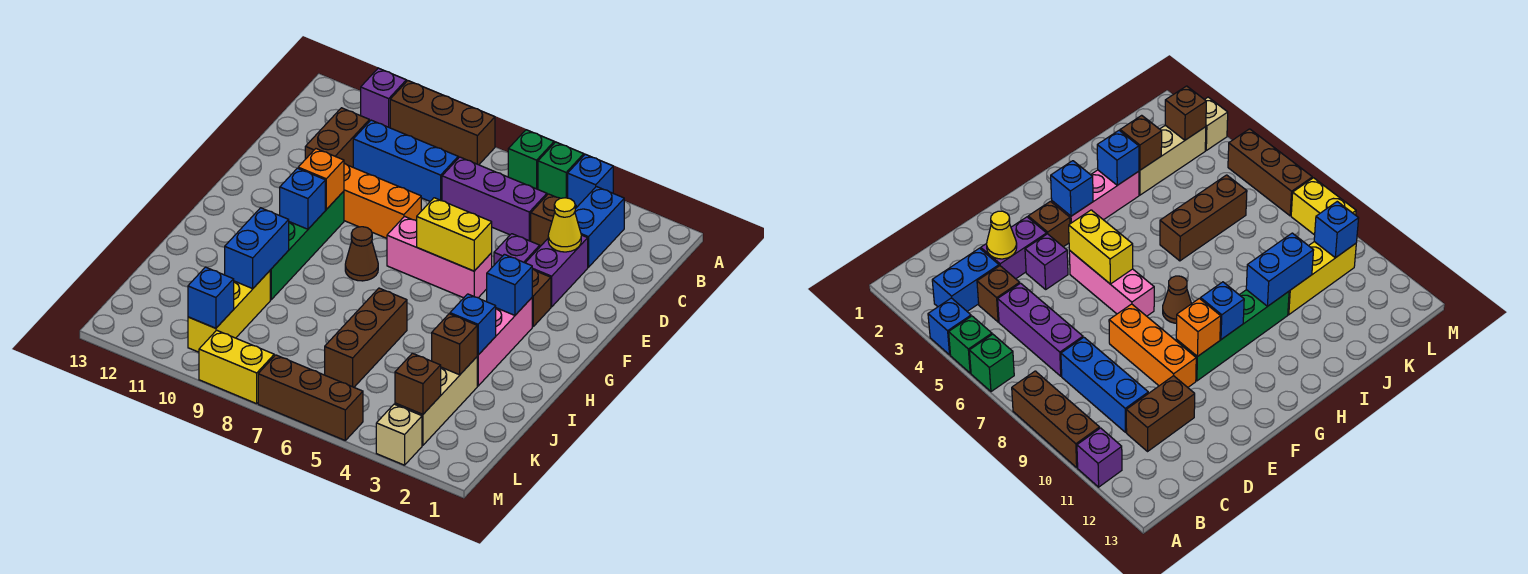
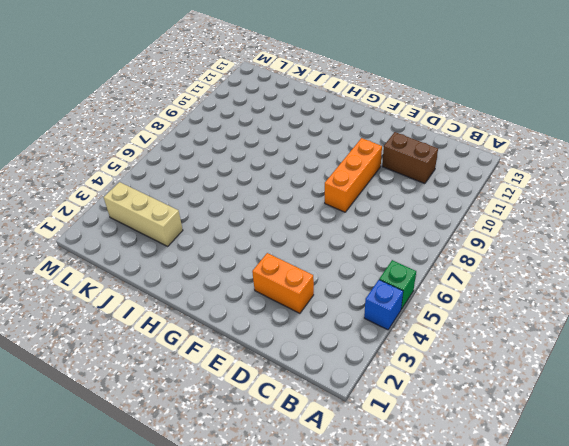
orange 1x2 brick [252,253,314,313] -> purple 1x2 brick [526,235,588,307]
none -> green 1x1 brick [508,130,554,189]
none -> brown 1x3 brick [390,81,495,165]
none -> purple 1x1 brick [361,68,406,128]
none -> blue 1x2 brick [575,187,624,267]

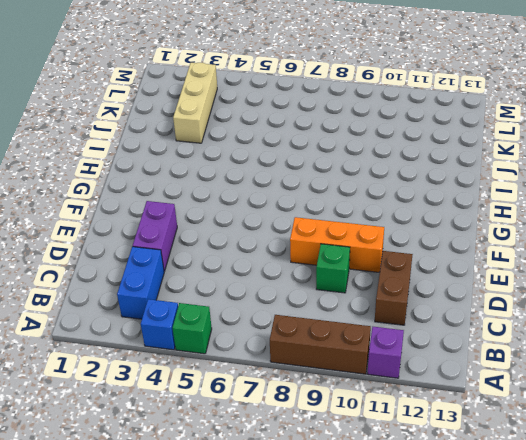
green 1x1 brick [316,244,350,293] -> green 1x1 brick moved to [508,130,554,189]
none -> brown 1x1 brick [531,194,576,246]
none -> purple 1x3 brick [442,157,547,241]
none -> blue 1x3 brick [353,120,458,201]
none -> purple 1x1 brick [494,234,540,265]

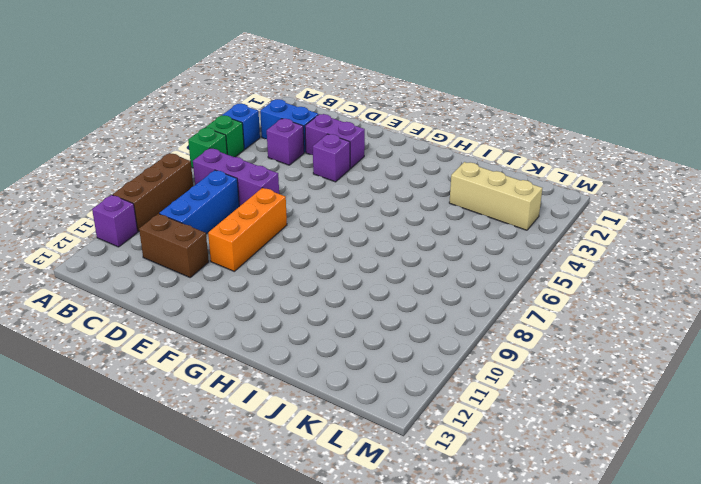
purple 1x3 brick [193,148,279,206] -> purple 1x3 brick turned to [442,157,547,241]
purple 1x1 brick [267,119,304,165] -> brown 1x1 brick [531,194,576,246]
none -> brown 1x1 brick [532,269,551,326]
none -> pink 1x3 brick [387,216,492,298]
none -> green 1x4 brick [270,191,344,300]
none -> pink 1x3 brick [477,298,532,386]

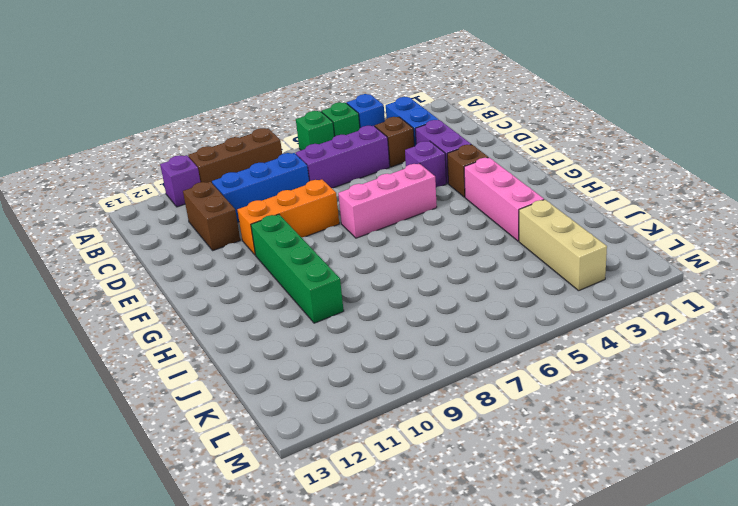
none -> brown 1x1 cone [345,227,378,281]
none -> brown 1x3 brick [325,288,407,387]
none -> yellow 1x3 brick [188,271,270,352]
none -> tan 1x1 brick [376,404,422,465]

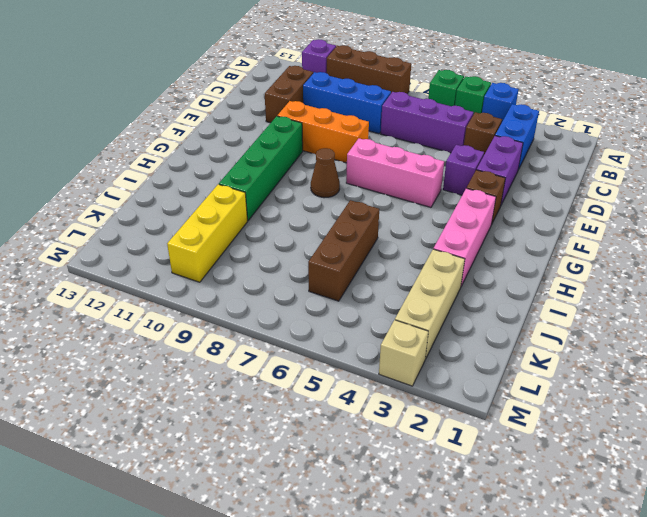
none -> brown 1x3 brick [258,355,363,440]
none -> yellow 1x2 brick [199,330,274,404]
none -> yellow 1x1 cone [548,198,581,252]
none -> yellow 1x2 brick [417,198,492,271]

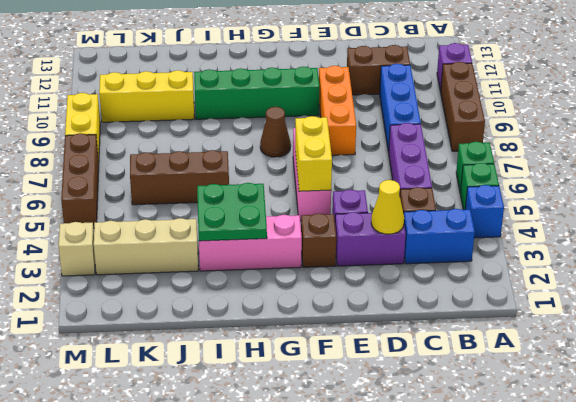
green 2x2 plate [197,183,267,241] -> blue 1x1 brick [450,294,496,355]
none -> orange 1x1 brick [298,149,344,209]
none -> blue 1x1 brick [487,254,532,315]
none -> blue 1x1 brick [280,168,325,229]
none -> blue 1x2 brick [225,208,289,289]

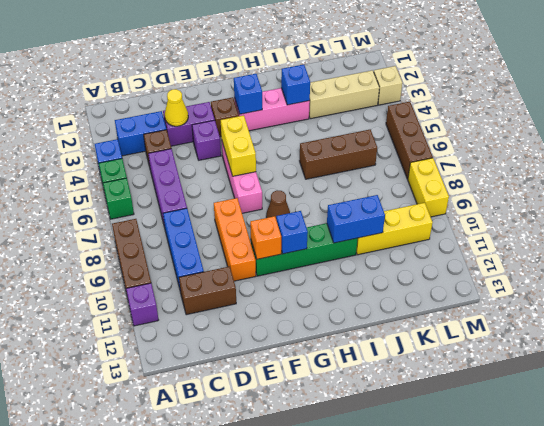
none -> brown 1x1 brick [432,314,477,375]
none -> brown 1x1 brick [395,353,441,414]
none -> blue 1x1 brick [188,267,234,328]

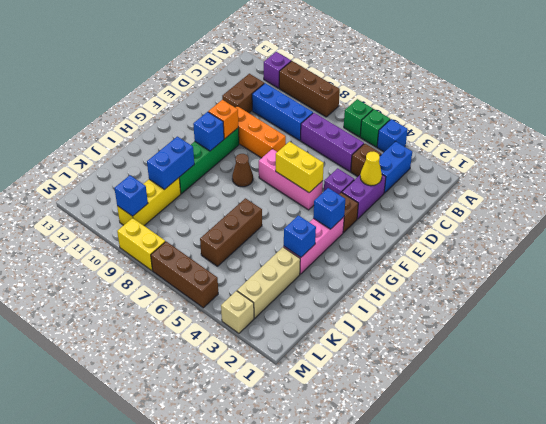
none -> brown 1x1 brick [432,314,477,375]
none -> brown 1x1 brick [395,353,441,414]

